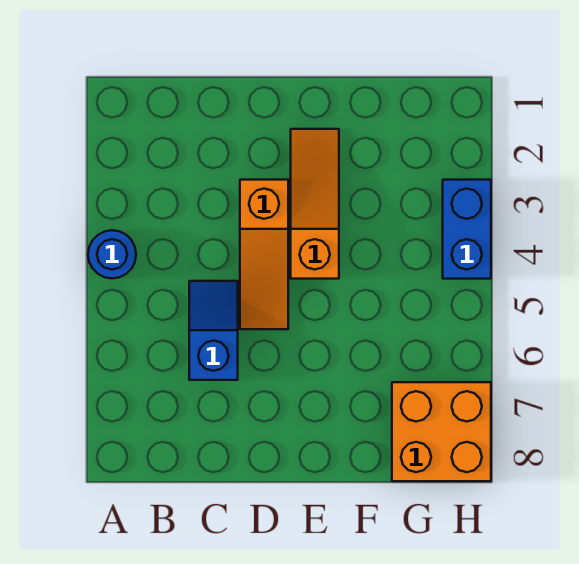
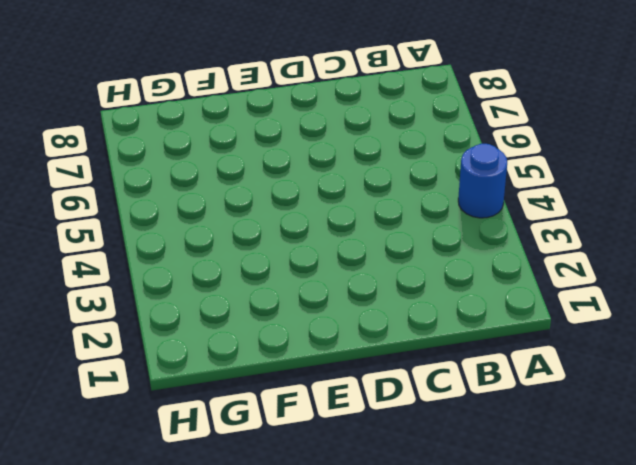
none -> blue 1x2 slope [189,281,238,380]
none -> orange 1x3 slope [240,180,288,329]

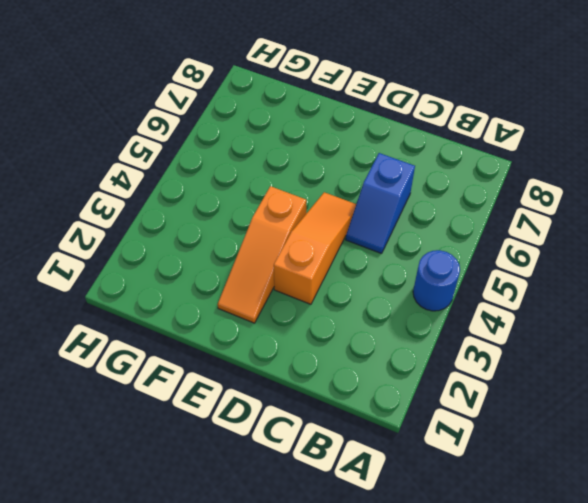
none -> orange 2x2 brick [392,382,491,481]
none -> blue 1x2 brick [443,180,491,279]

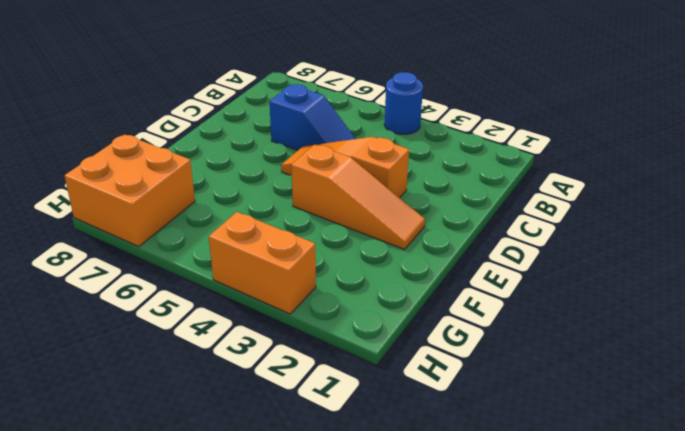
orange 1x2 brick [209,212,316,314] -> blue 1x2 brick [443,180,491,279]

